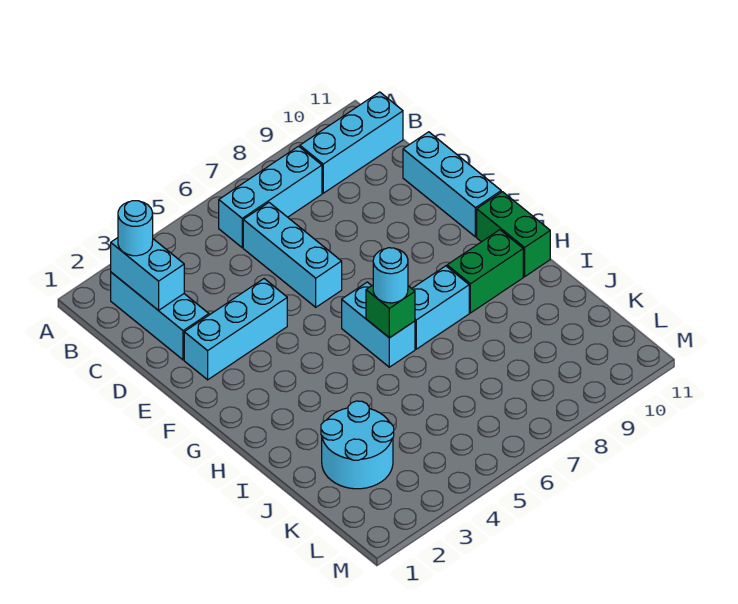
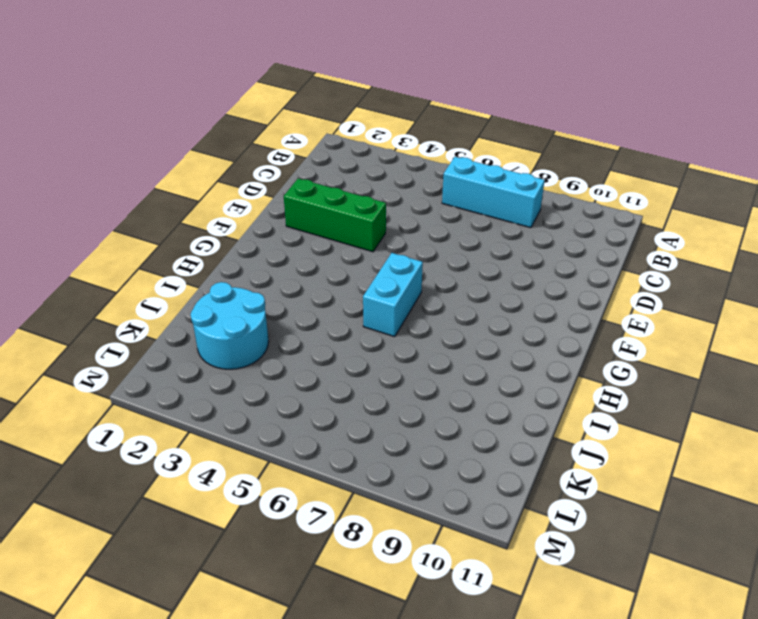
green 1x3 brick [284,178,386,252] -> cyan 1x3 brick [184,279,287,380]
none -> cyan 1x3 brick [111,272,209,360]
none -> cyan 1x3 brick [300,92,403,193]
none -> cyan 1x3 brick [243,203,342,307]

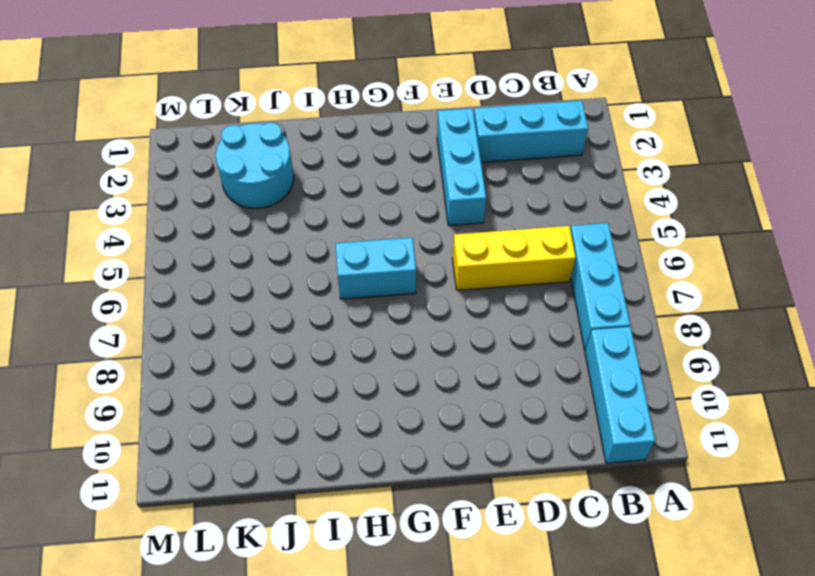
yellow 1x3 brick [452,226,576,290] -> cyan 1x3 brick [243,203,342,307]
none -> cyan 1x3 brick [403,132,501,237]
none -> green 1x2 brick [477,192,550,277]
none -> cyan 1x2 brick [412,266,469,349]

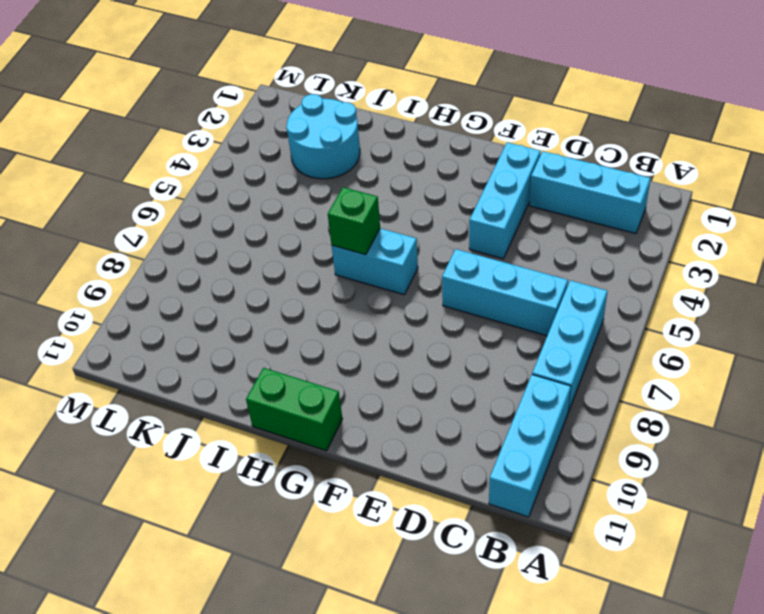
none -> cyan 1x3 brick [403,132,501,237]
none -> cyan 1x2 brick [412,266,469,349]
none -> green 1x2 brick [447,230,523,313]

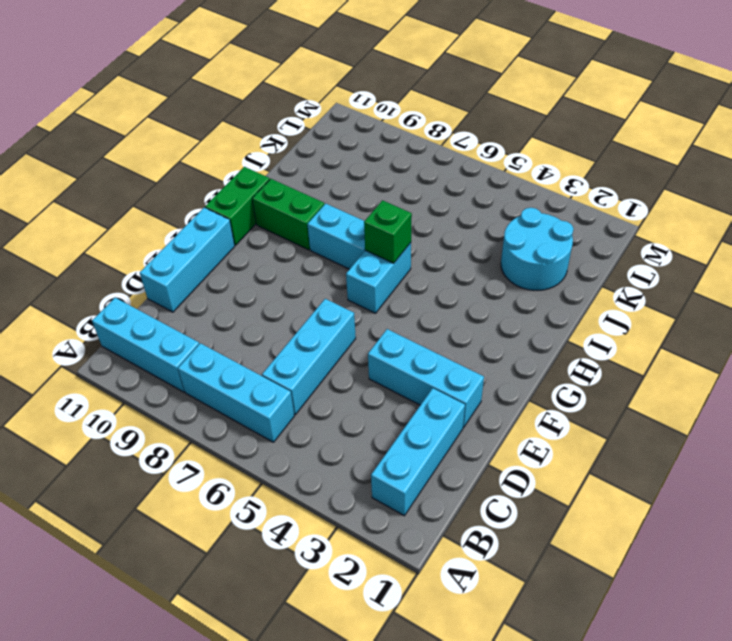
none -> cyan 1x2 brick [111,238,184,311]
none -> cyan 1x1 round brick [118,201,153,256]
none -> cyan 1x1 round brick [373,248,408,303]

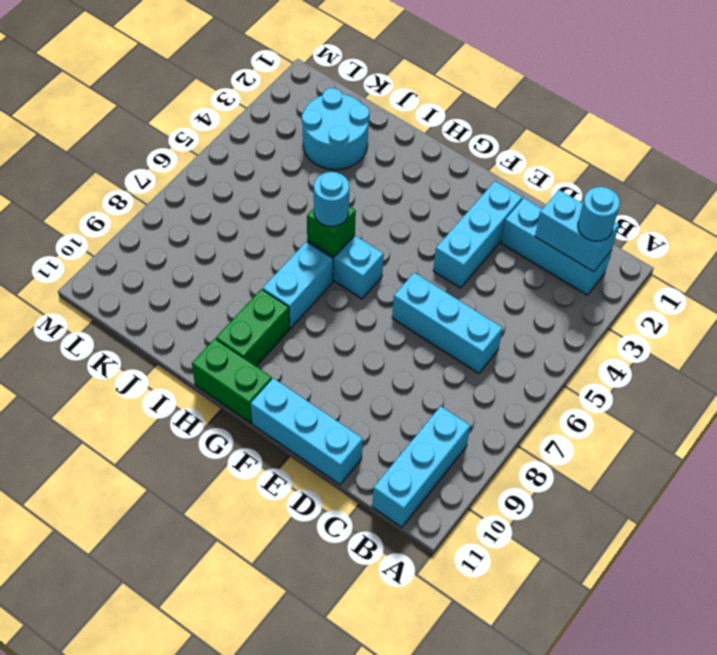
none -> cyan 1x3 brick [219,146,322,247]

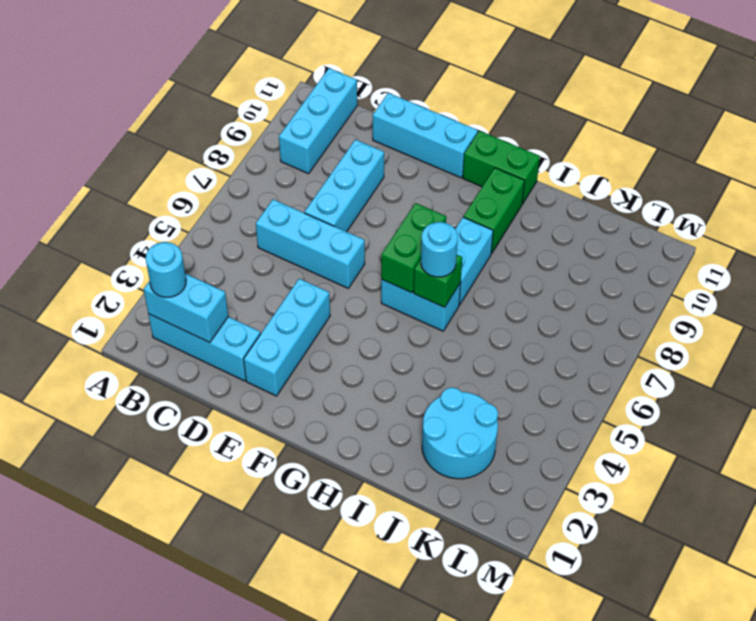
cyan 1x3 brick [304,139,384,232] -> cyan 1x3 brick moved to [219,146,322,247]
green 1x2 brick [381,203,446,293] -> none

